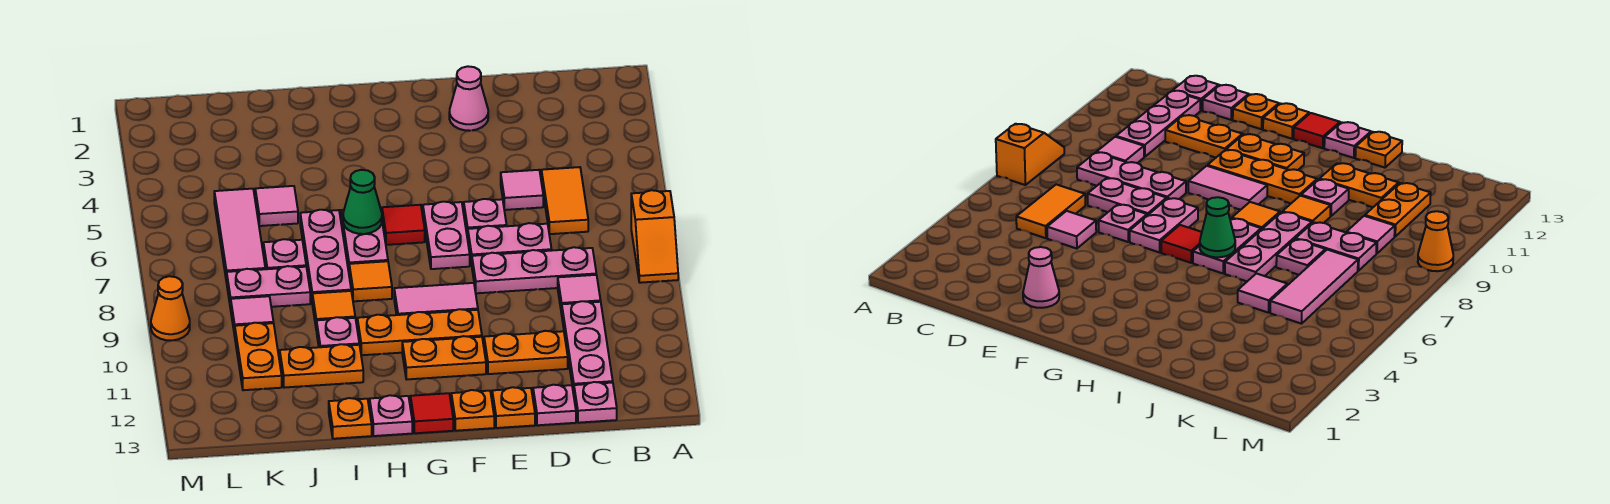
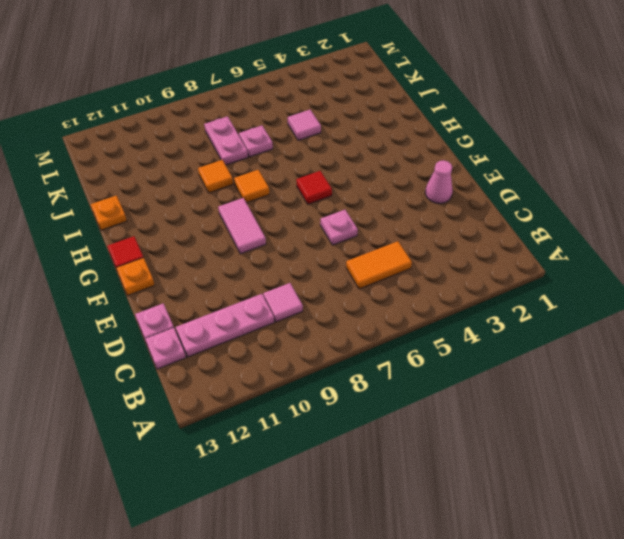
none -> orange 1x2 slope [631,190,678,283]
none -> pink 1x3 plate [472,247,596,293]
none -> pink 1x1 tile [501,170,543,210]
none -> pink 1x2 plate [468,223,552,265]

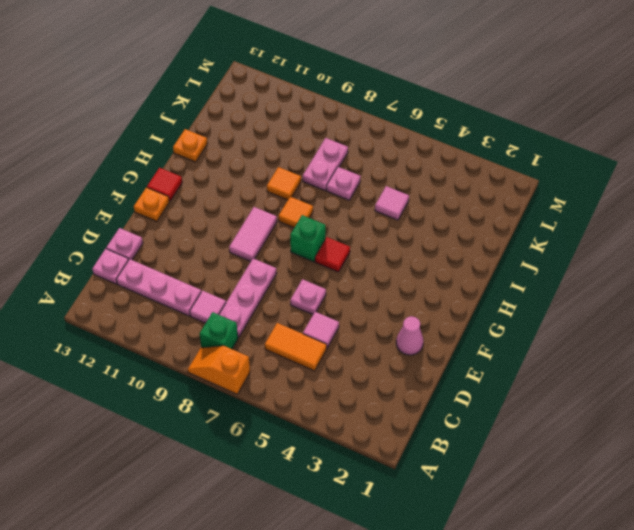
green 1x1 brick [200,312,238,349] -> none
green 1x1 brick [290,215,326,262] -> none
none -> pink 1x2 plate [468,223,552,265]
none -> orange 1x2 plate [484,331,568,374]
none -> orange 1x1 plate [492,387,535,428]
none -> pink 1x2 plate [423,202,470,269]

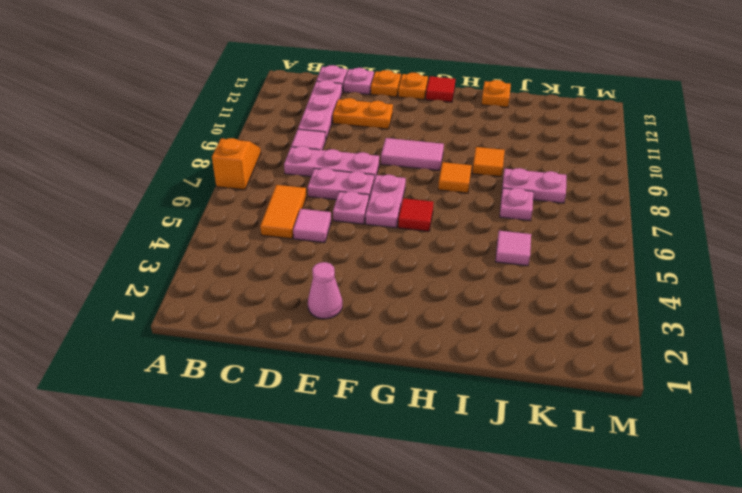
none -> orange 1x3 plate [357,309,482,355]
none -> orange 1x2 plate [402,336,486,379]
none -> pink 1x2 plate [341,210,388,271]
none -> pink 1x1 plate [370,395,412,436]

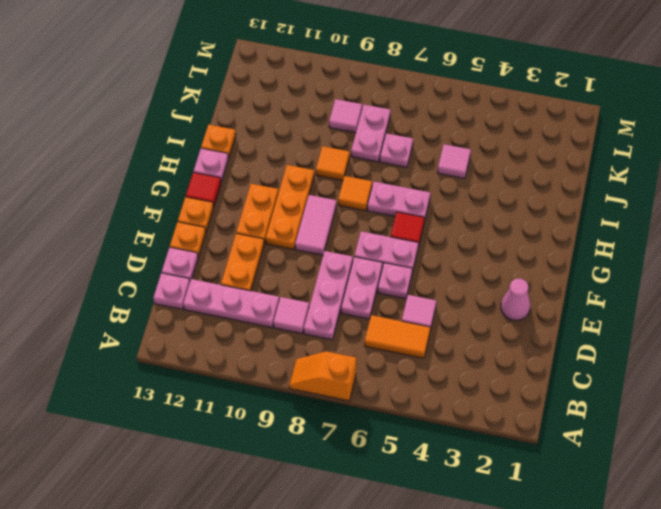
none -> pink 1x3 plate [300,210,351,299]
none -> pink 1x1 plate [317,317,359,347]
none -> orange 1x2 plate [280,344,363,388]
none -> pink 1x3 tile [214,189,265,282]

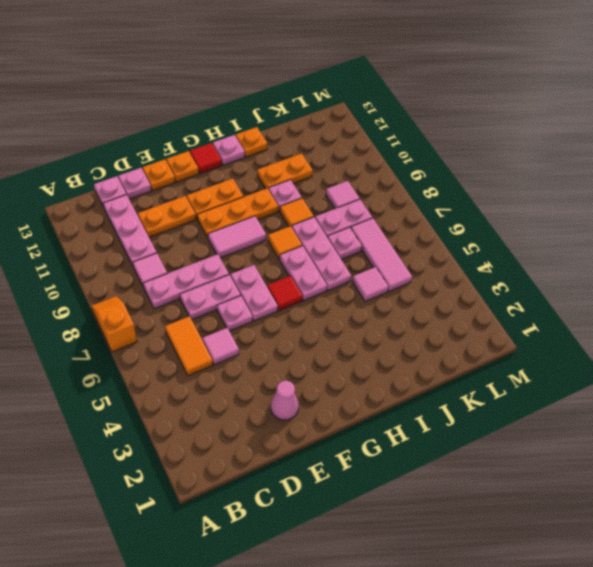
none -> orange 1x2 plate [235,323,282,390]
none -> orange 1x1 cone [151,276,190,340]
none -> green 1x1 cone [343,170,382,234]

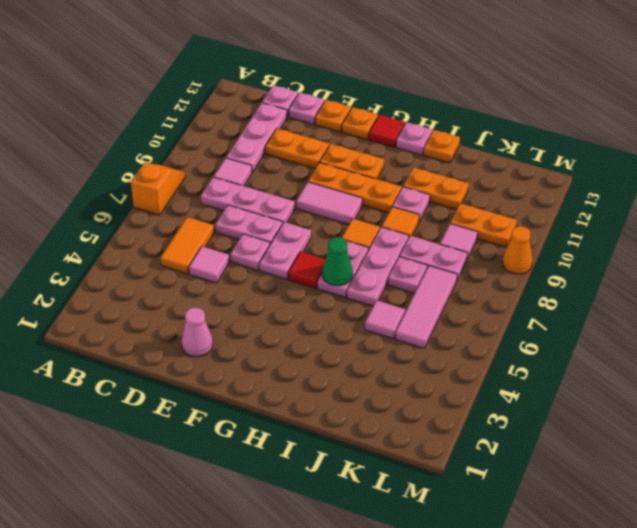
orange 1x2 plate [450,203,517,247] -> orange 1x2 plate turned to [235,323,282,390]

